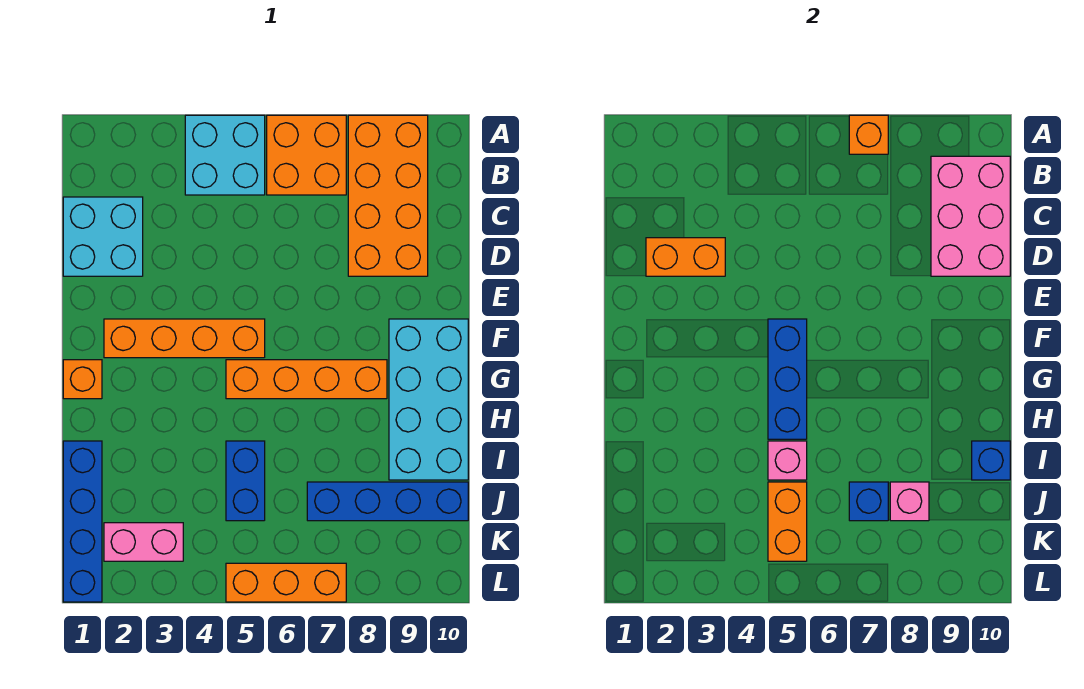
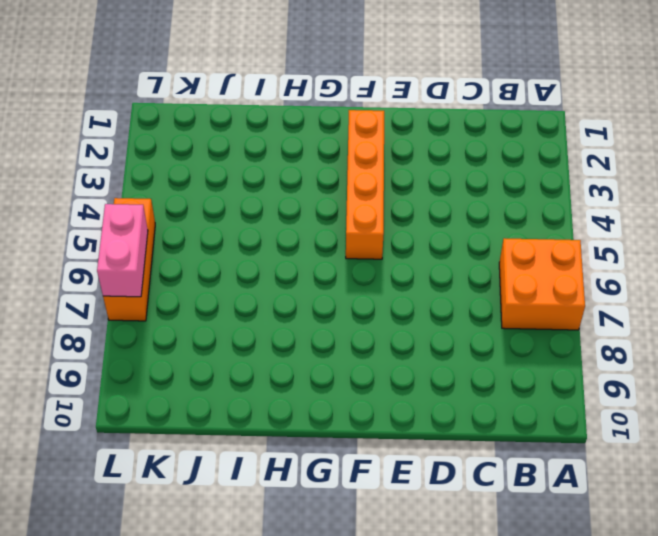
pink 1x2 brick [97,204,148,297] -> pink 1x2 brick moved to [104,523,183,561]
none -> cyan 2x2 brick [185,115,265,195]
none -> orange 2x4 brick [348,115,428,276]
none -> cyan 2x2 brick [63,197,143,276]

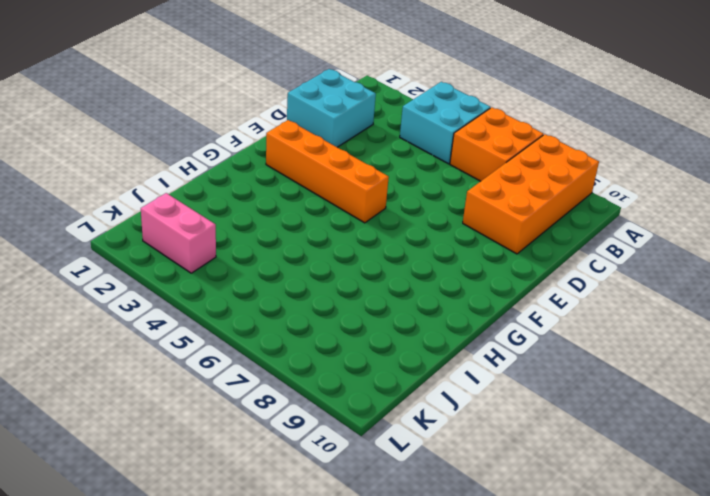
none -> cyan 2x4 brick [389,319,468,480]
none -> orange 1x1 brick [63,360,102,399]
none -> orange 1x4 brick [226,360,387,399]

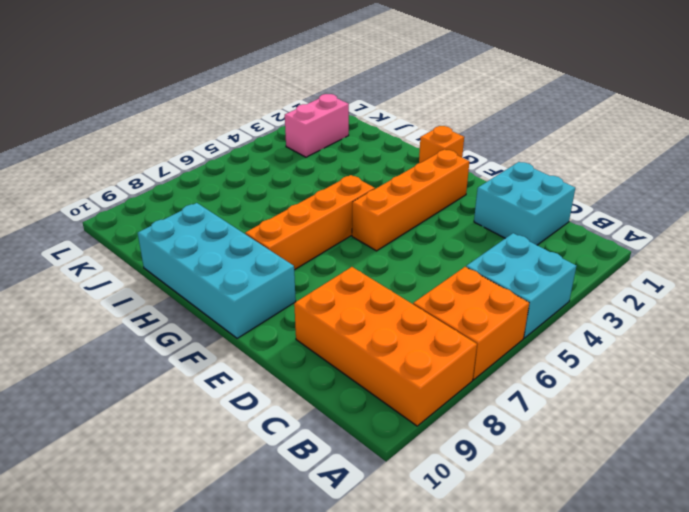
none -> blue 1x4 brick [63,441,102,602]
none -> blue 1x2 brick [226,441,265,521]
none -> blue 1x4 brick [307,482,468,521]

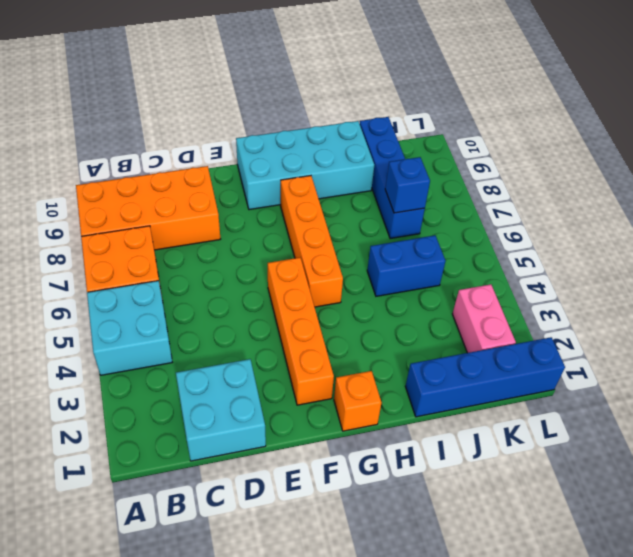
none -> orange 1x3 brick [226,563,346,602]
none -> orange 1x1 brick [849,115,888,154]
none -> pink 2x3 brick [931,156,1010,276]

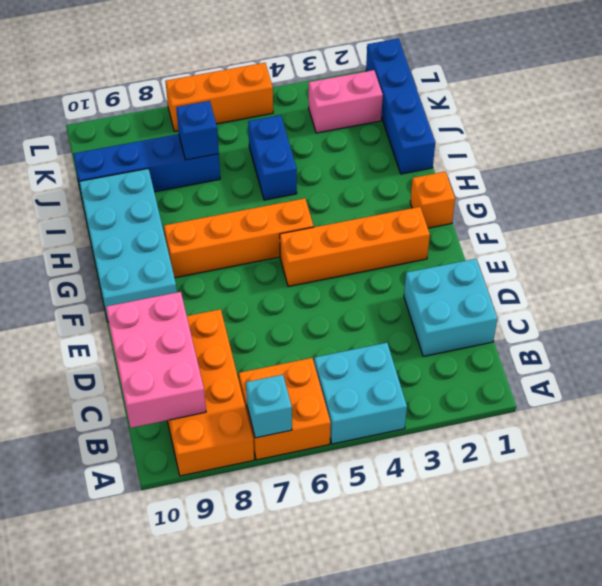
cyan 1x1 brick [246,375,292,438] -> orange 1x1 brick [849,115,888,154]
none -> orange 1x2 brick [646,238,725,276]
none -> blue 1x3 brick [768,319,807,439]
none -> pink 1x1 brick [768,441,807,480]

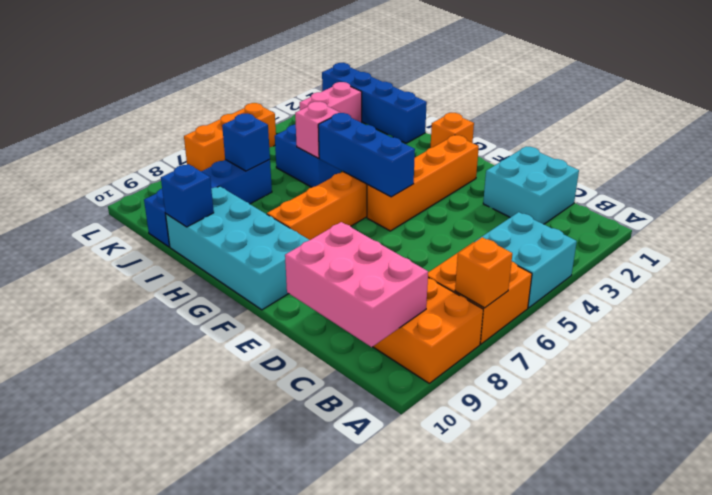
none -> orange 1x2 brick [646,238,725,276]
none -> orange 1x2 brick [768,482,807,561]
none -> pink 1x1 brick [890,482,929,521]

